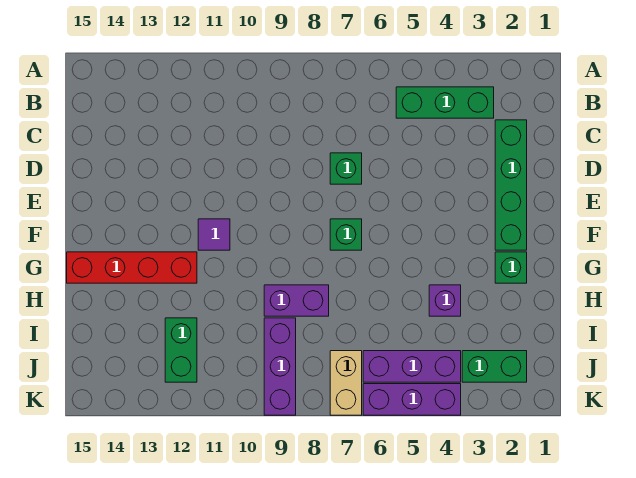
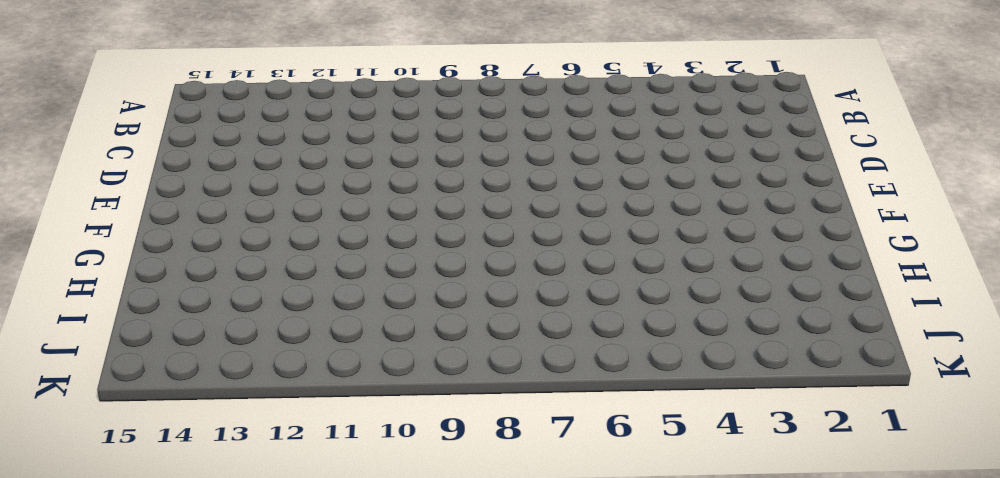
none -> green 1x3 brick [396,87,494,118]
none -> green 1x4 brick [495,120,527,250]
none -> green 1x1 brick [330,153,362,184]

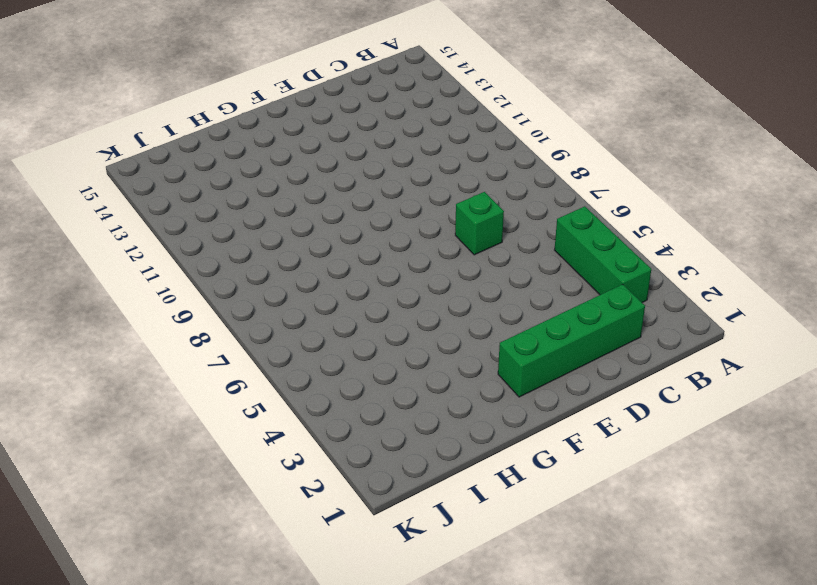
none -> green 1x1 brick [330,219,362,250]
none -> purple 1x1 tile [198,219,230,250]
none -> green 1x1 brick [495,252,527,283]

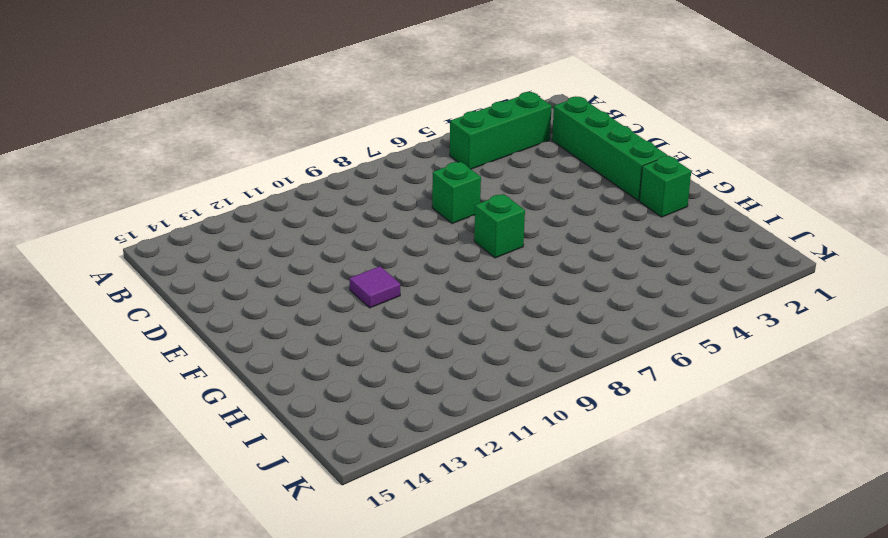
none -> red 1x4 brick [67,252,197,283]
none -> purple 1x1 brick [429,285,461,316]
none -> purple 1x2 brick [264,285,329,316]

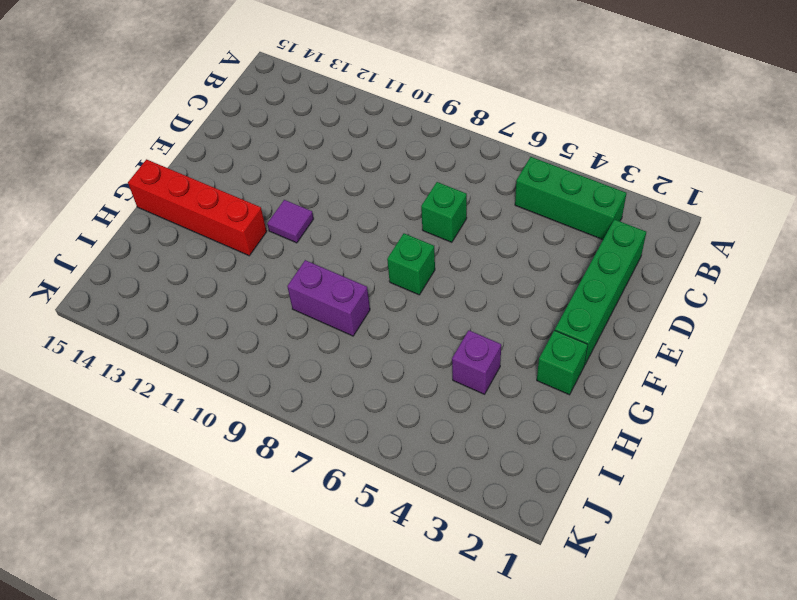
none -> purple 1x3 brick [264,318,296,415]
none -> green 1x2 brick [165,318,197,382]
none -> green 1x2 brick [462,351,527,382]

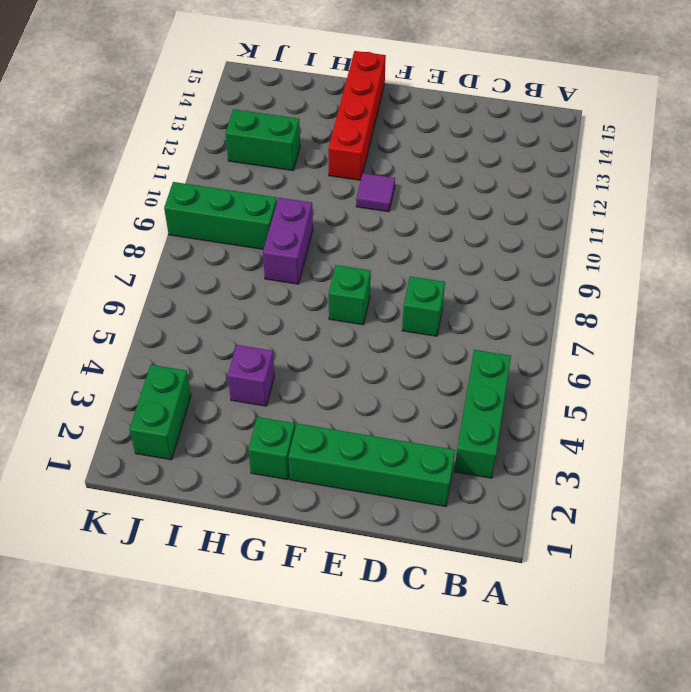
green 1x3 brick [164,182,277,249] -> purple 1x3 brick [264,318,296,415]
none -> purple 1x3 brick [363,351,461,382]
none -> tan 1x2 brick [330,351,362,415]
none -> purple 1x3 brick [363,384,461,415]

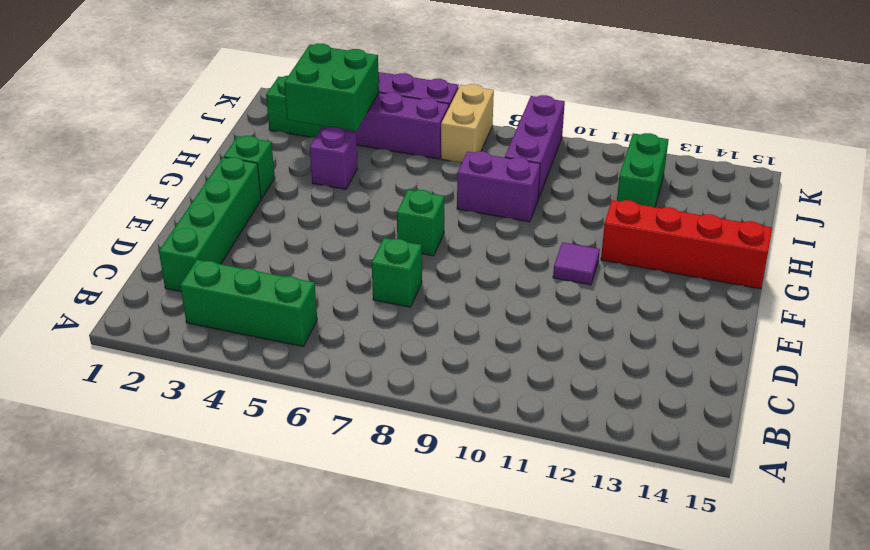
green 2x2 brick [284,44,379,131] -> none

